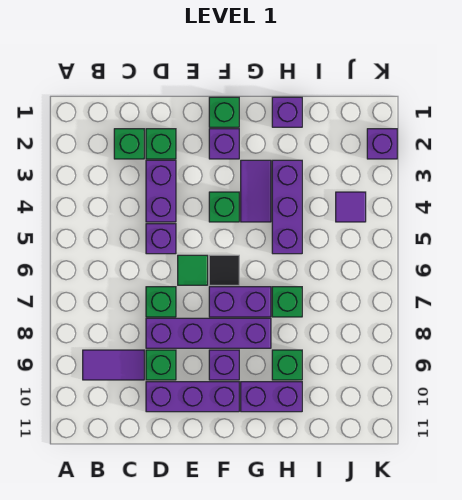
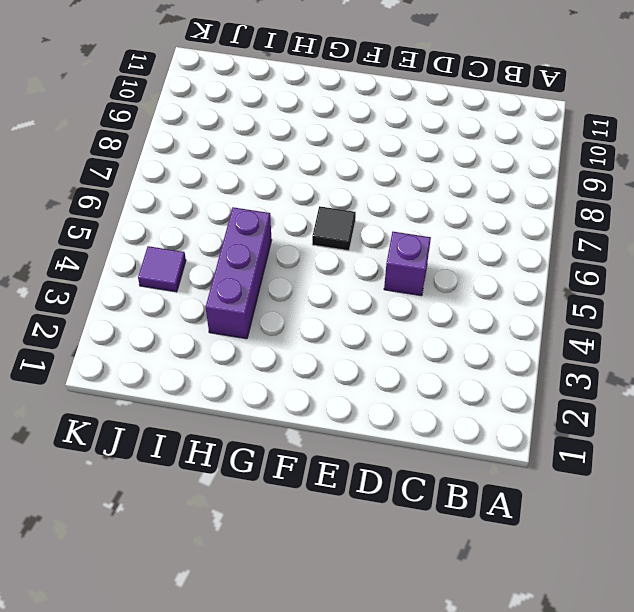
none -> purple 1x2 tile [83,350,144,380]
none -> green 1x1 brick [114,129,144,159]
none -> green 1x1 brick [146,129,176,159]

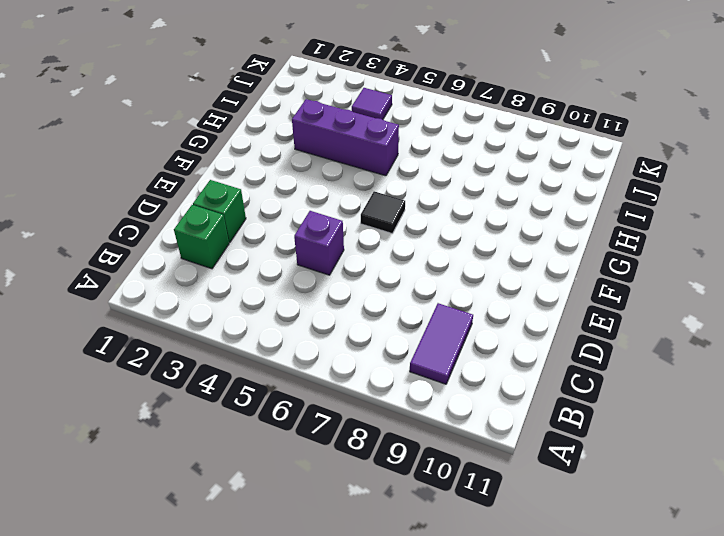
none -> purple 1x2 brick [146,160,176,222]
none -> green 1x1 brick [146,287,176,317]
none -> purple 1x4 brick [146,318,271,348]

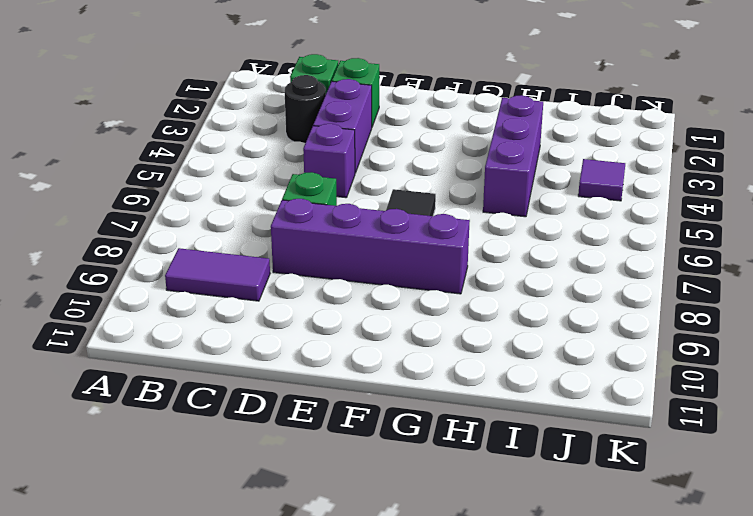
black 1x1 round brick [285,75,326,143] -> none
none -> green 1x1 brick [146,350,176,380]
none -> purple 1x3 brick [146,382,239,412]
none -> green 1x1 tile [178,255,208,285]

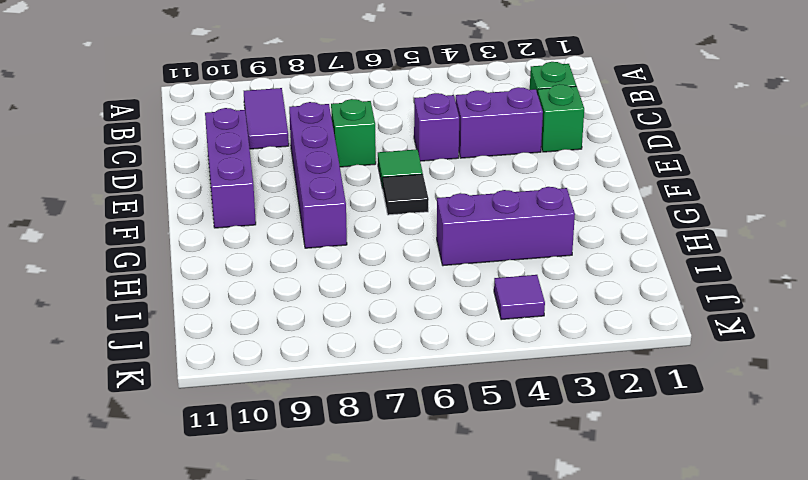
none -> green 1x1 brick [146,350,176,380]
none -> green 1x1 brick [209,97,239,127]
none -> purple 1x1 brick [209,129,239,159]

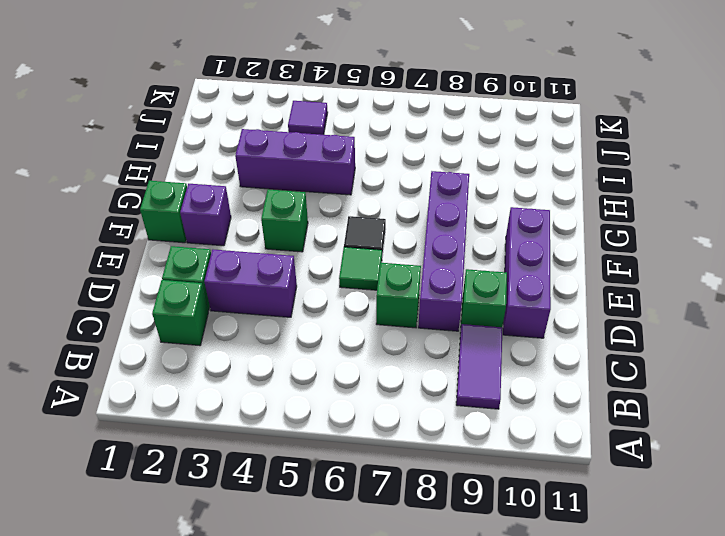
none -> purple 1x1 brick [146,224,176,254]
none -> purple 1x2 brick [209,287,271,317]
none -> purple 1x1 brick [209,350,239,380]

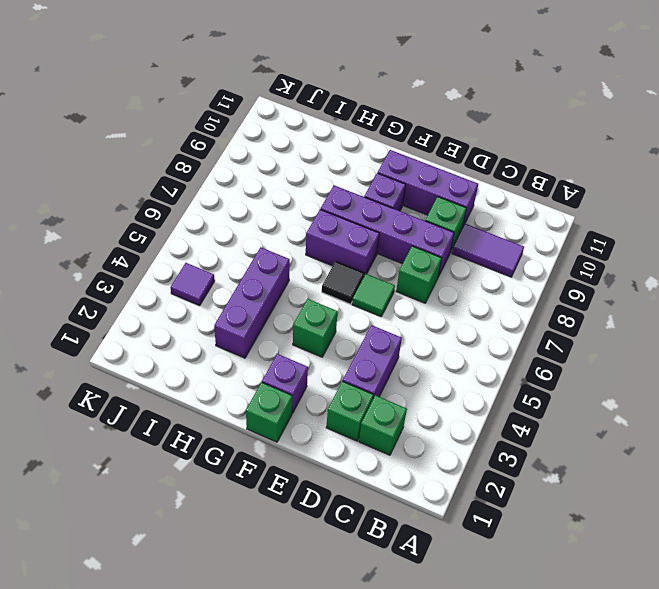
none -> purple 1x1 brick [146,224,176,254]
none -> purple 1x2 tile [241,160,271,222]
none -> purple 1x2 brick [241,382,302,412]

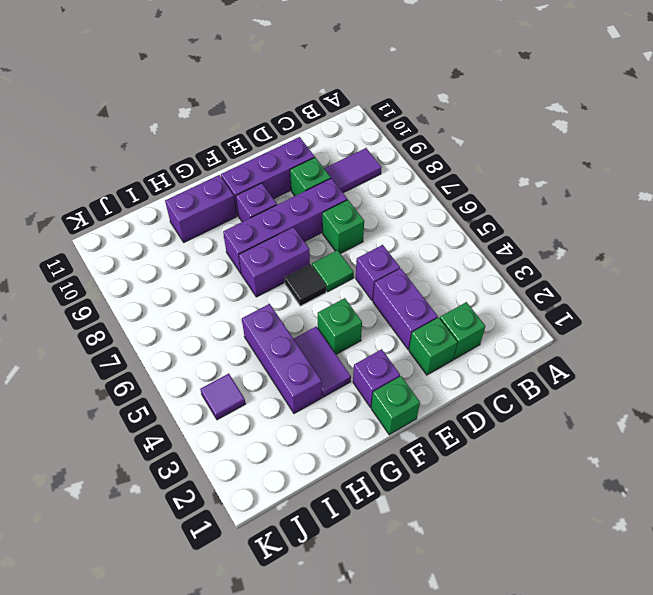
none -> purple 1x1 brick [272,97,302,127]
none -> green 1x1 brick [272,287,302,317]
none -> green 1x1 brick [272,350,302,380]

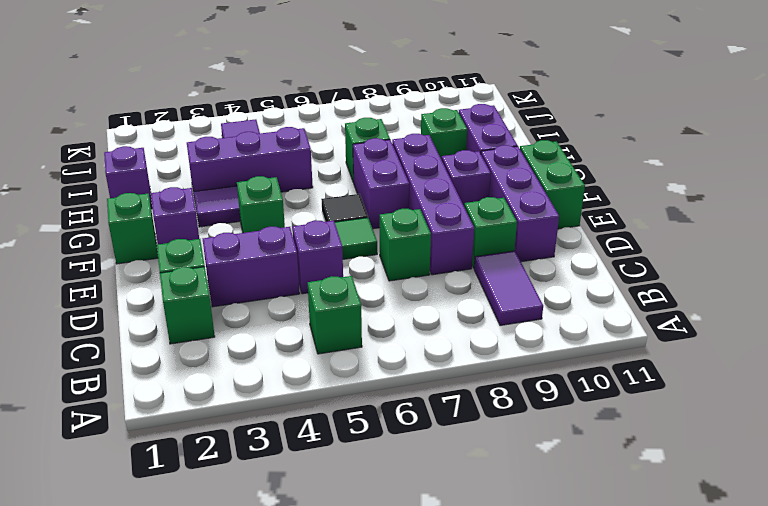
green 1x1 brick [308,276,362,354] -> none
green 1x2 brick [520,140,585,229] -> none
none -> purple 1x1 brick [367,129,397,159]

